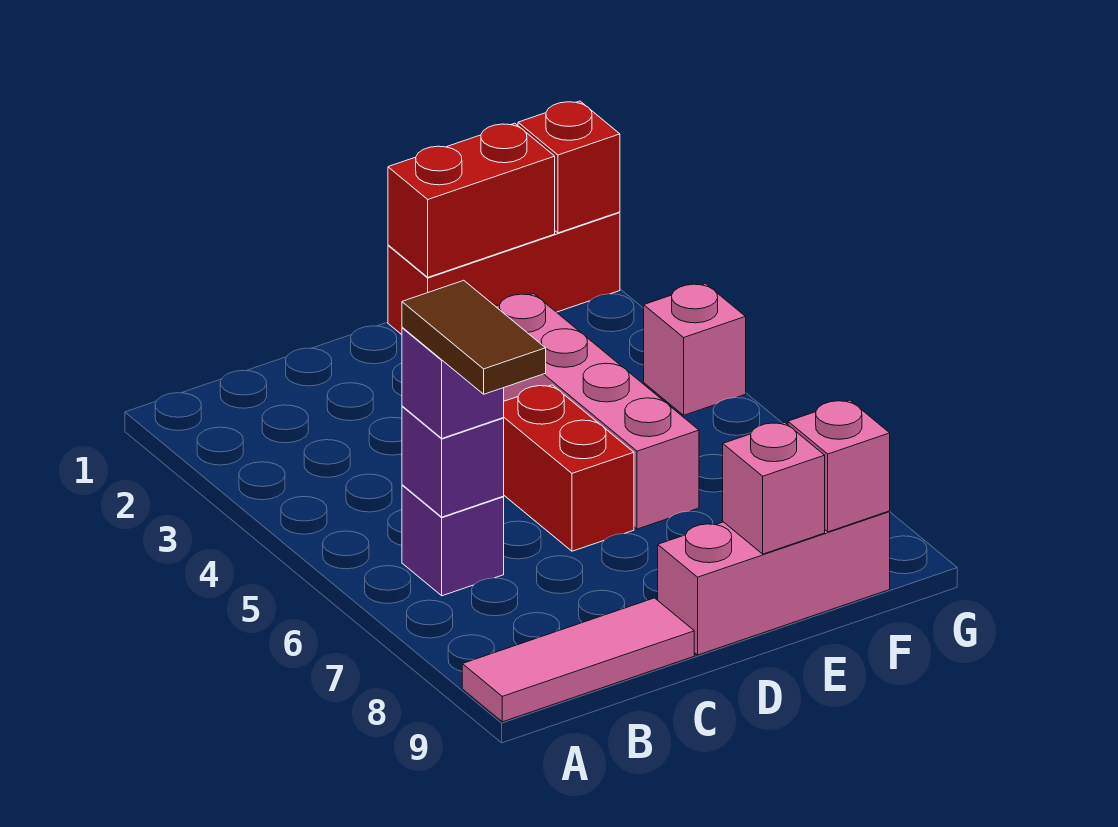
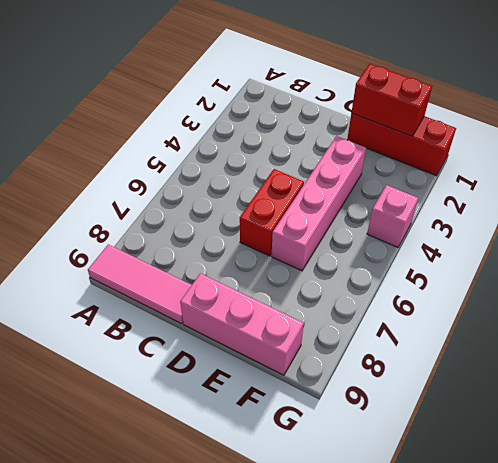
none -> purple 1x1 brick [402,485,504,596]
none -> purple 1x1 brick [402,406,504,517]
none -> pink 1x1 brick [723,422,825,554]

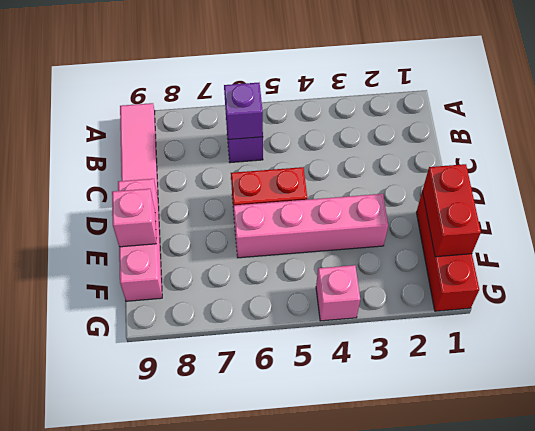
none -> pink 1x1 brick [788,400,890,532]
none -> red 1x1 brick [518,101,620,233]
none -> purple 1x1 brick [402,328,504,438]

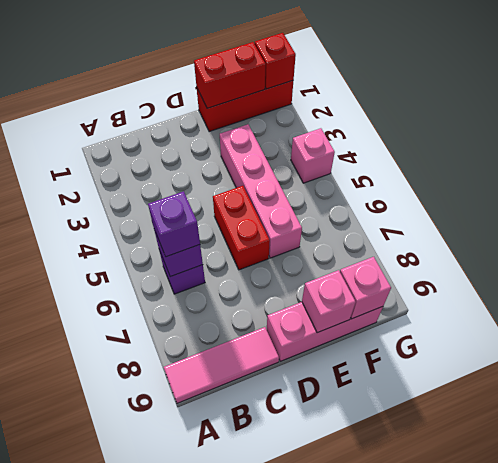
none -> brown 1x2 tile [402,280,546,394]

